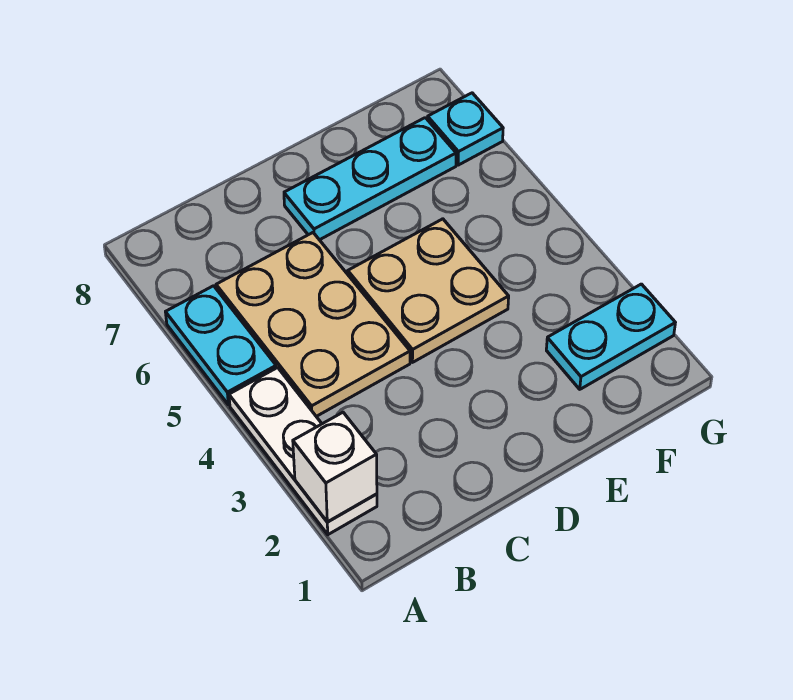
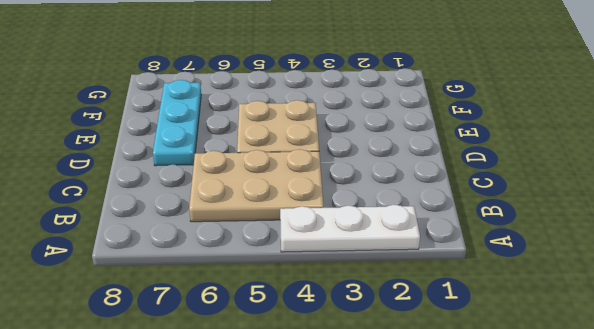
none -> cyan 1x2 plate [166,286,276,405]
none -> cyan 1x2 plate [546,284,675,389]

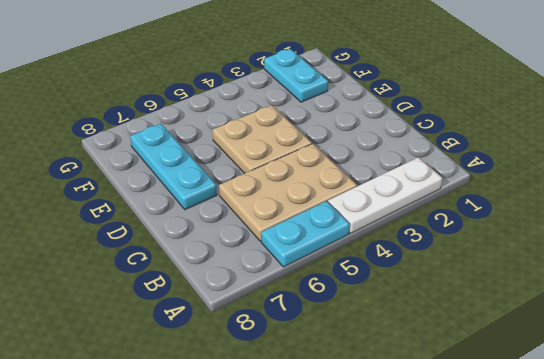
none -> cyan 1x1 plate [428,93,503,165]
none -> white 1x1 brick [293,412,377,522]

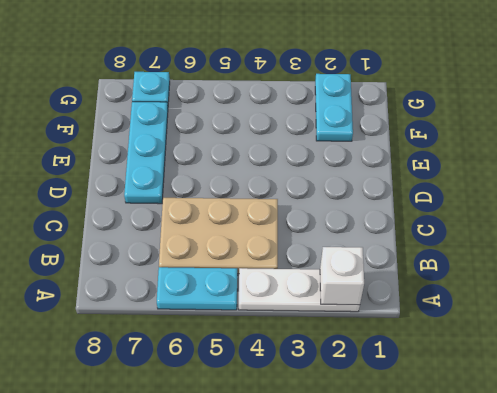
none -> tan 2x2 plate [348,219,509,362]

